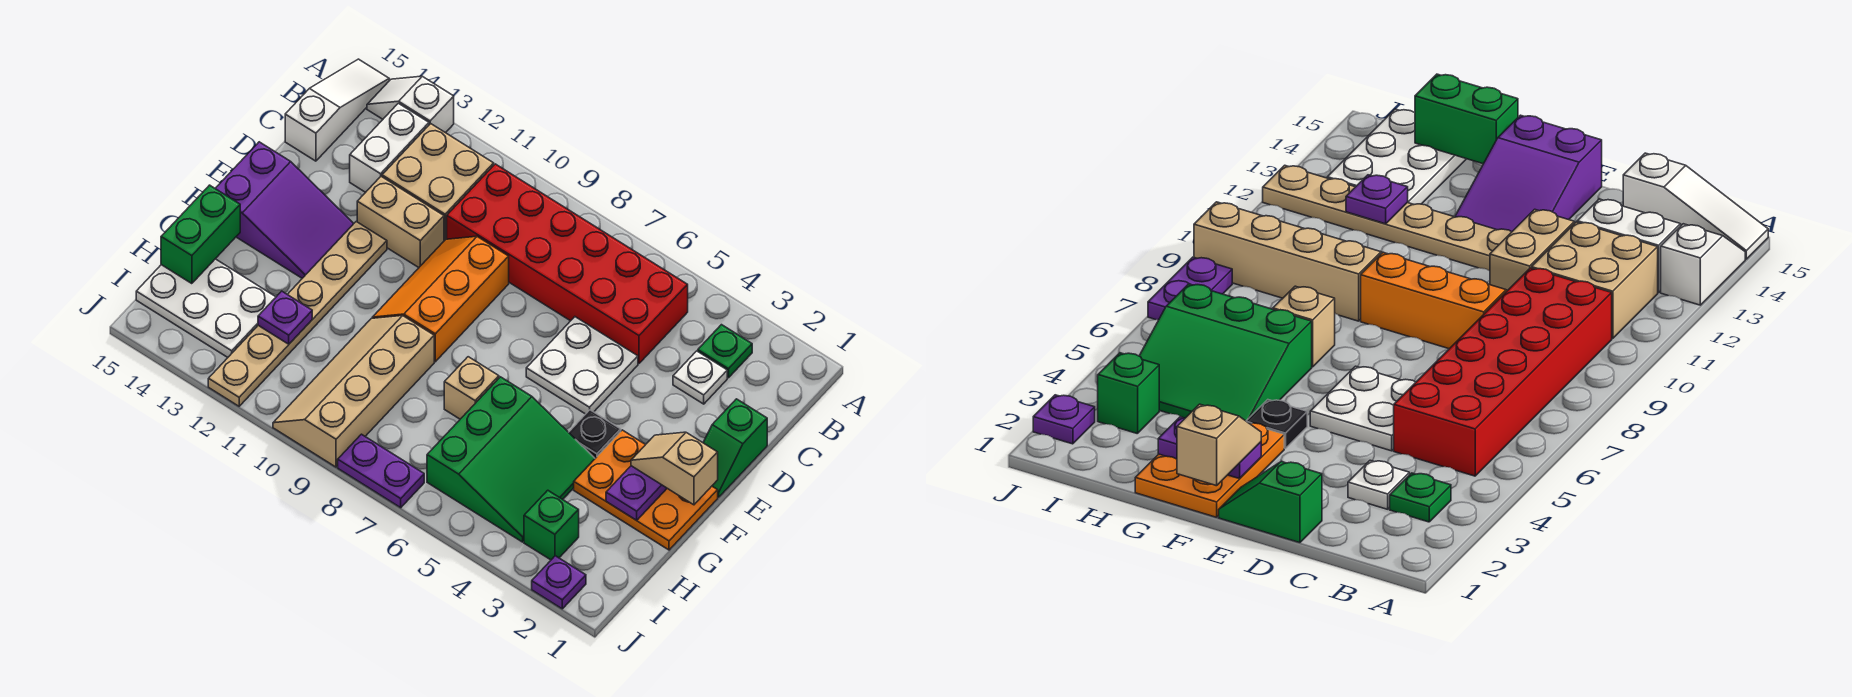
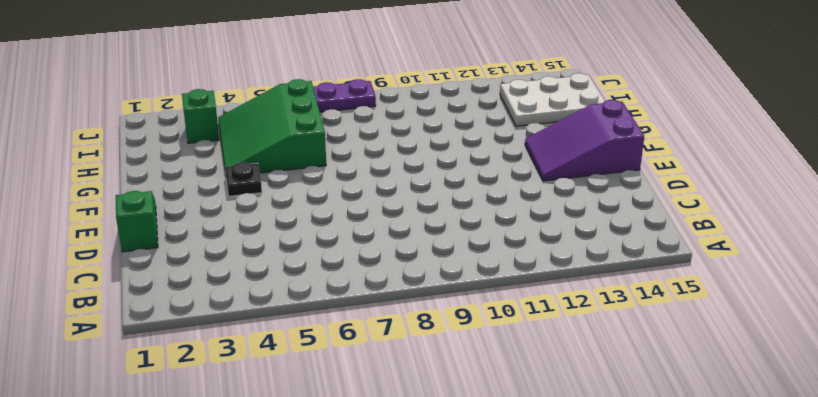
none -> white 1x2 slope [367,76,454,133]
none -> white 1x3 slope [285,59,389,161]
none -> green 1x1 plate [698,325,752,378]

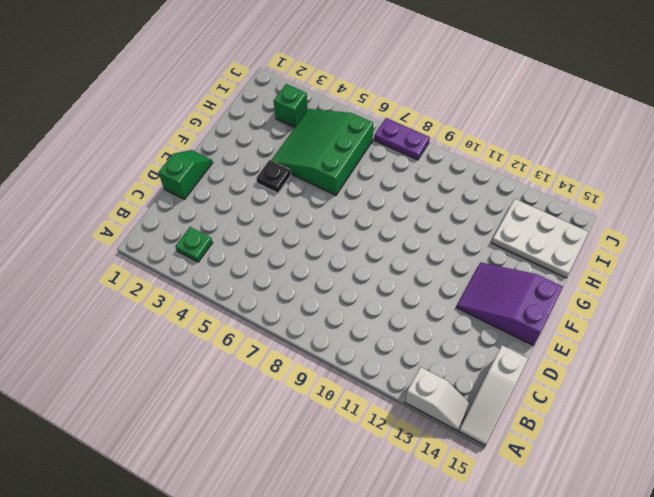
none -> red 2x6 brick [447,164,688,363]
none -> tan 2x2 brick [382,123,494,241]
none -> white 1x2 brick [350,103,429,192]

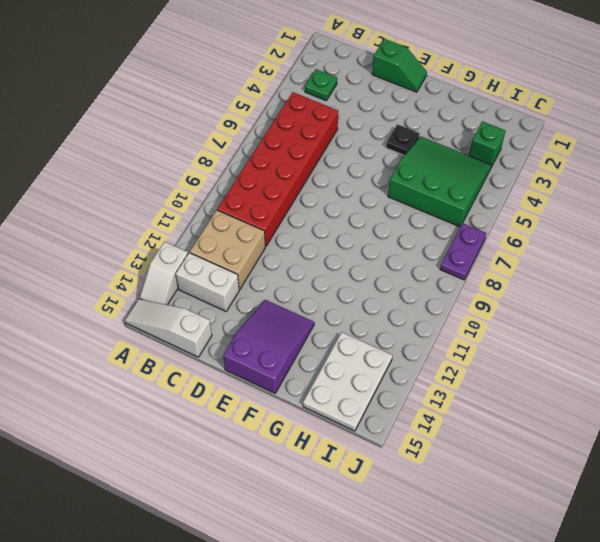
none -> white 1x1 plate [673,351,727,404]
none -> white 2x2 plate [526,317,638,414]
none -> orange 2x3 slope [372,236,509,362]

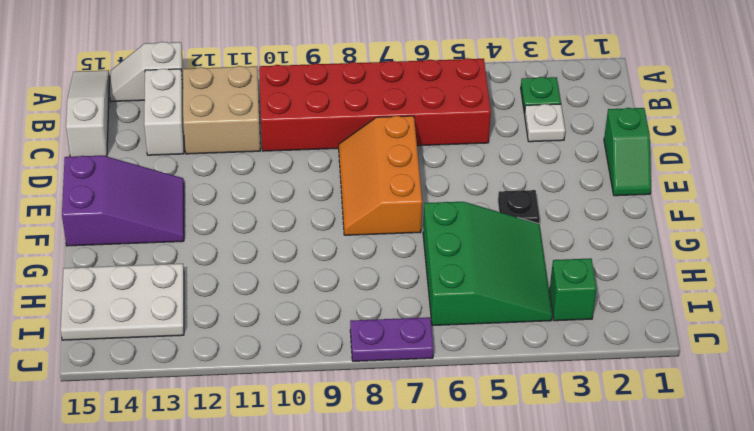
orange 2x3 slope [339,116,422,235] -> orange 2x3 slope moved to [372,236,509,362]
none -> white 2x2 plate [526,317,638,414]
none -> tan 1x2 brick [357,176,444,268]
none -> tan 1x6 plate [208,222,387,406]

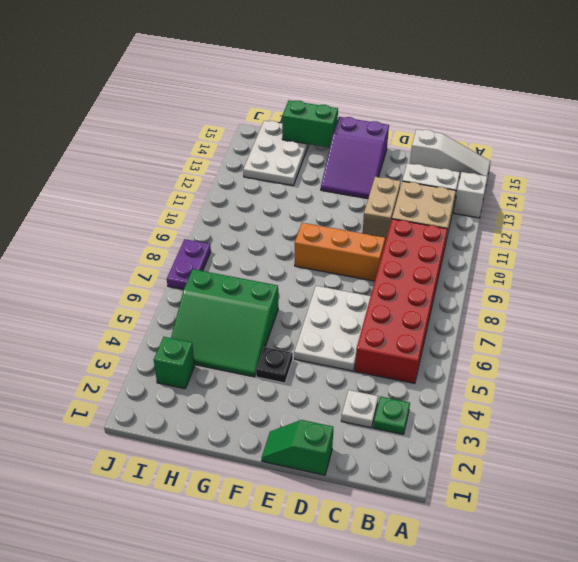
white 2x3 plate [294,286,371,371] -> white 2x2 plate [526,317,638,414]
none -> tan 1x6 plate [208,222,387,406]
none -> orange 2x3 plate [574,430,718,550]
none -> tan 1x1 brick [444,357,499,419]

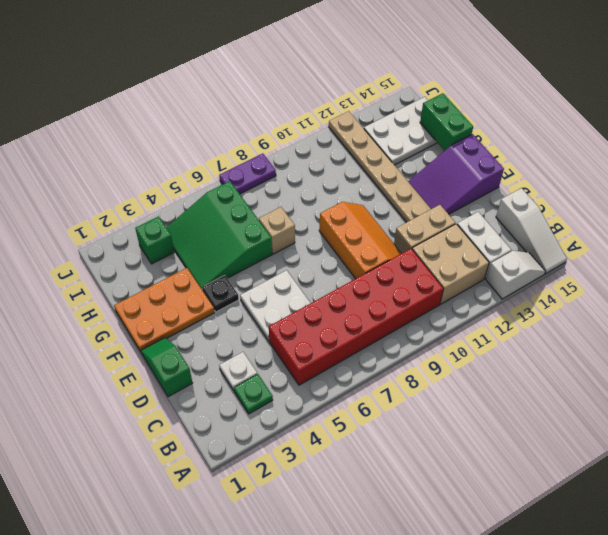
none -> tan 2x4 slope [273,316,434,467]
none -> purple 1x1 plate [532,556,586,609]
none -> purple 1x2 plate [606,466,667,520]

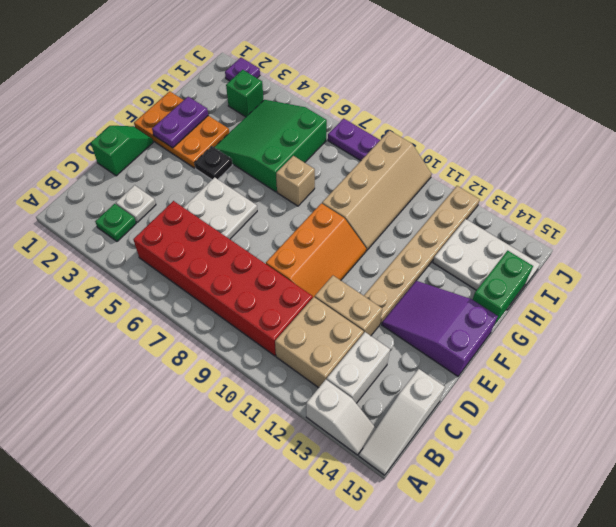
none -> purple 1x1 plate [258,291,312,344]
none -> tan 1x2 slope [631,432,718,505]

